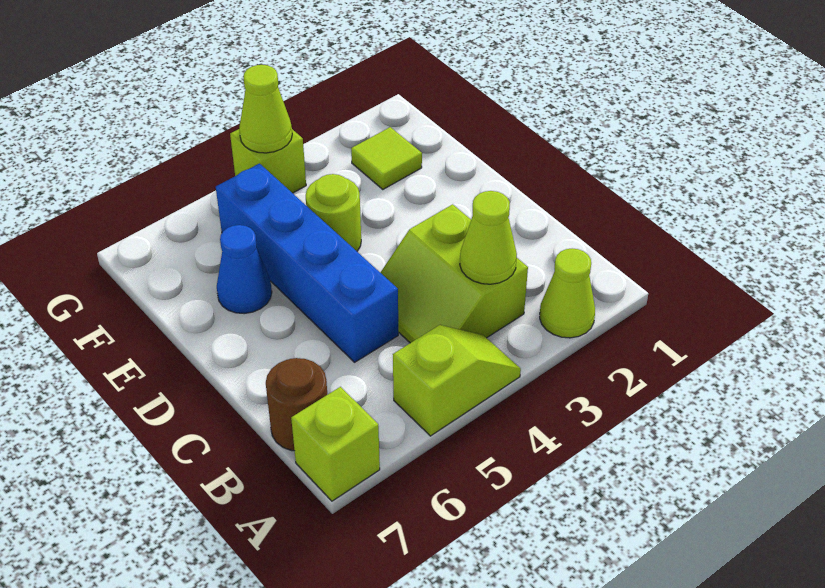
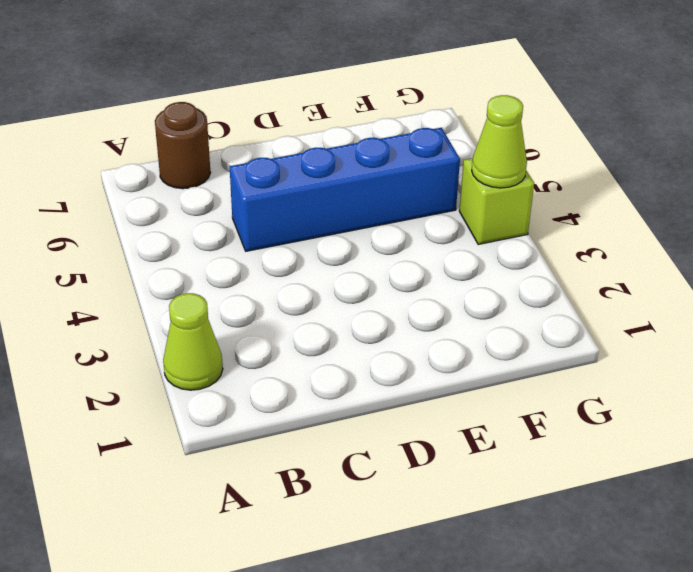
none -> lime 1x2 slope [393,325,521,436]
none -> lime 1x1 brick [291,387,380,501]
none -> lime 2x2 slope [380,204,528,343]

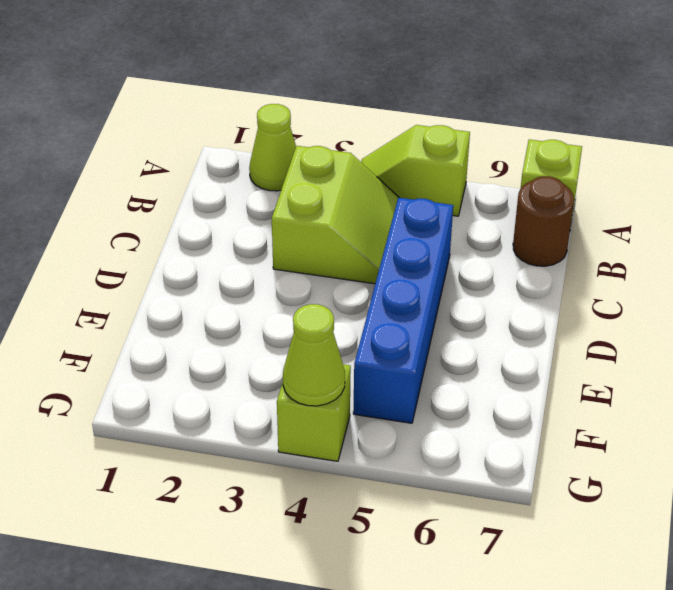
none -> lime 1x1 round brick [306,174,361,251]
none -> blue 1x1 cone [217,225,272,314]
none -> lime 1x1 tile [351,127,422,189]

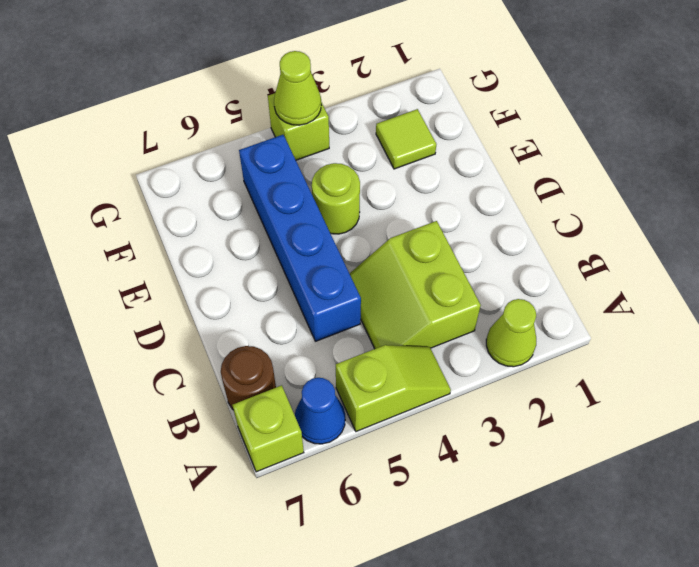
blue 1x1 cone [295,378,345,444] -> blue 1x1 cone moved to [217,225,272,314]
none -> lime 1x1 cone [460,191,517,284]

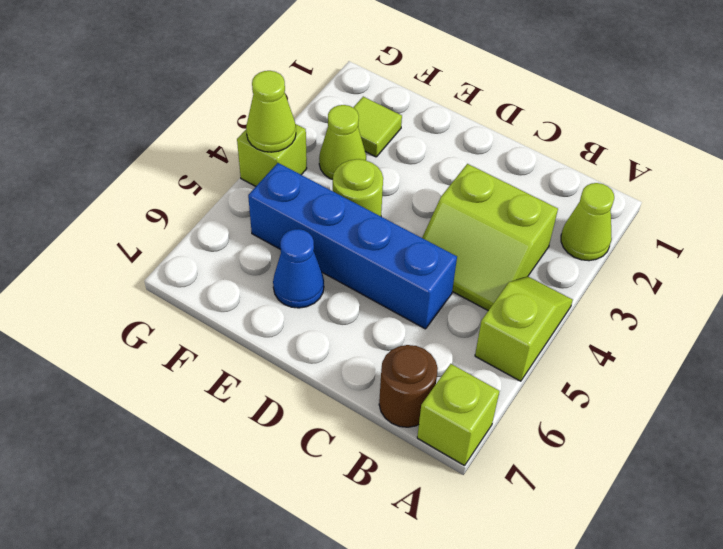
lime 1x1 cone [319,105,366,179] -> lime 1x1 cone moved to [460,191,517,284]

